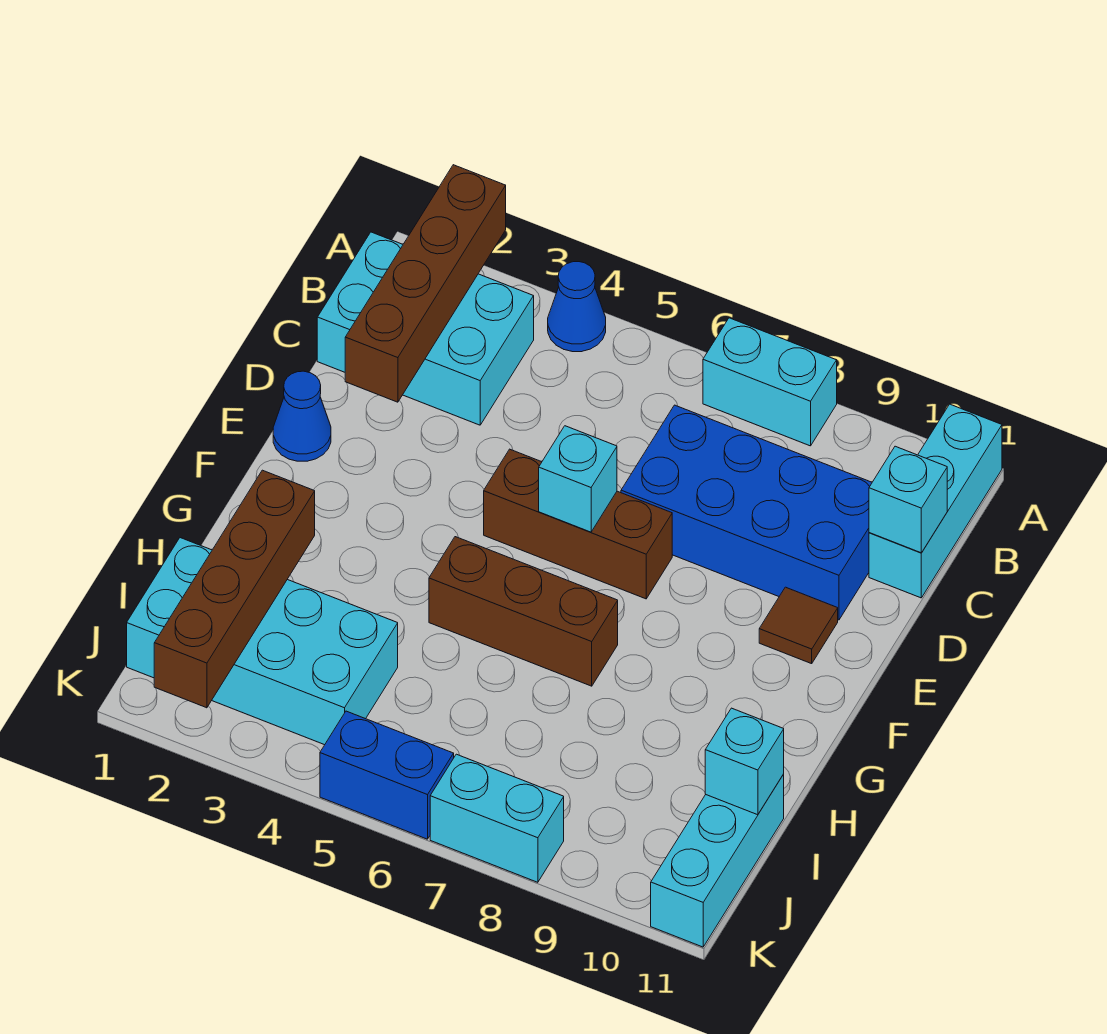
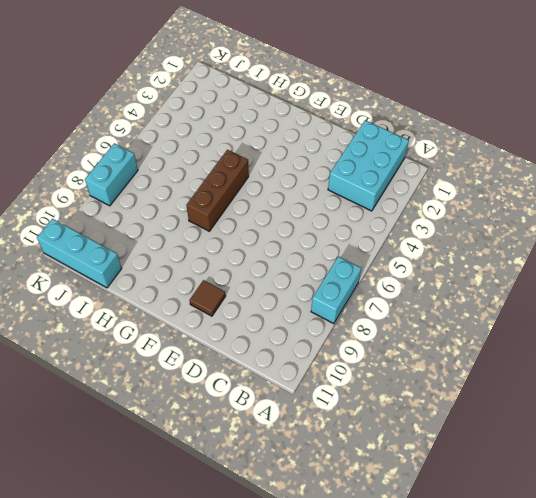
none -> blue 1x1 cone [548,262,606,352]
none -> cyan 1x3 brick [869,404,1002,598]
none -> blue 2x4 brick [621,405,872,620]

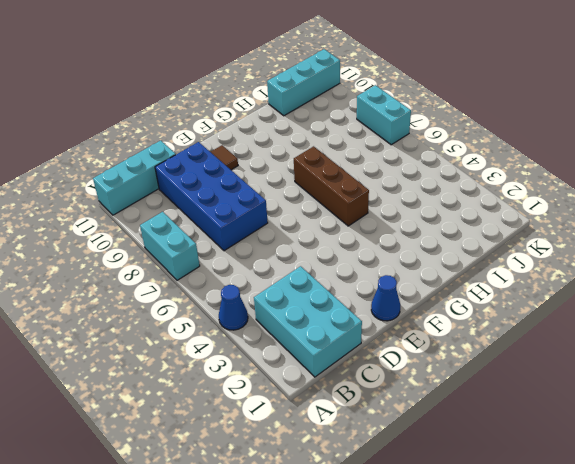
none -> brown 1x3 brick [484,449,672,599]
none -> cyan 2x4 brick [127,538,398,745]
none -> blue 1x2 brick [320,711,454,839]

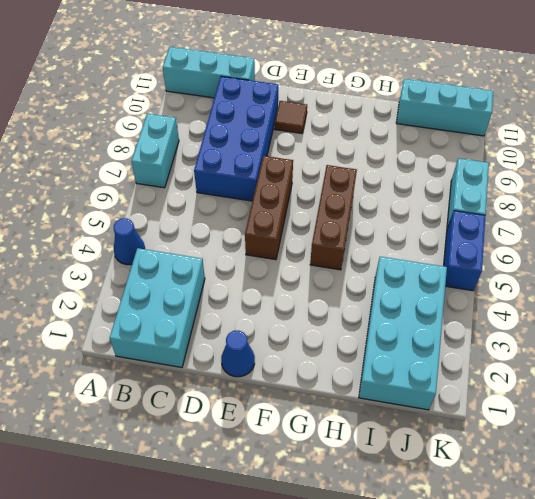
none -> brown 1x4 brick [345,165,506,402]
none -> cyan 1x1 brick [869,446,947,553]
none -> cyan 1x1 brick [539,426,617,532]

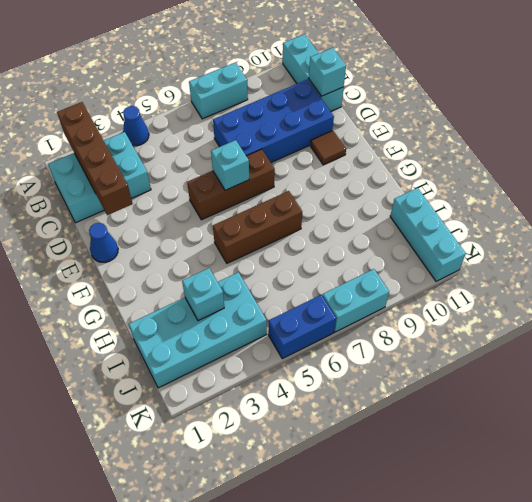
cyan 1x1 brick [182,268,224,321] -> cyan 1x1 brick moved to [705,708,784,815]
none -> brown 1x4 brick [154,470,315,708]

